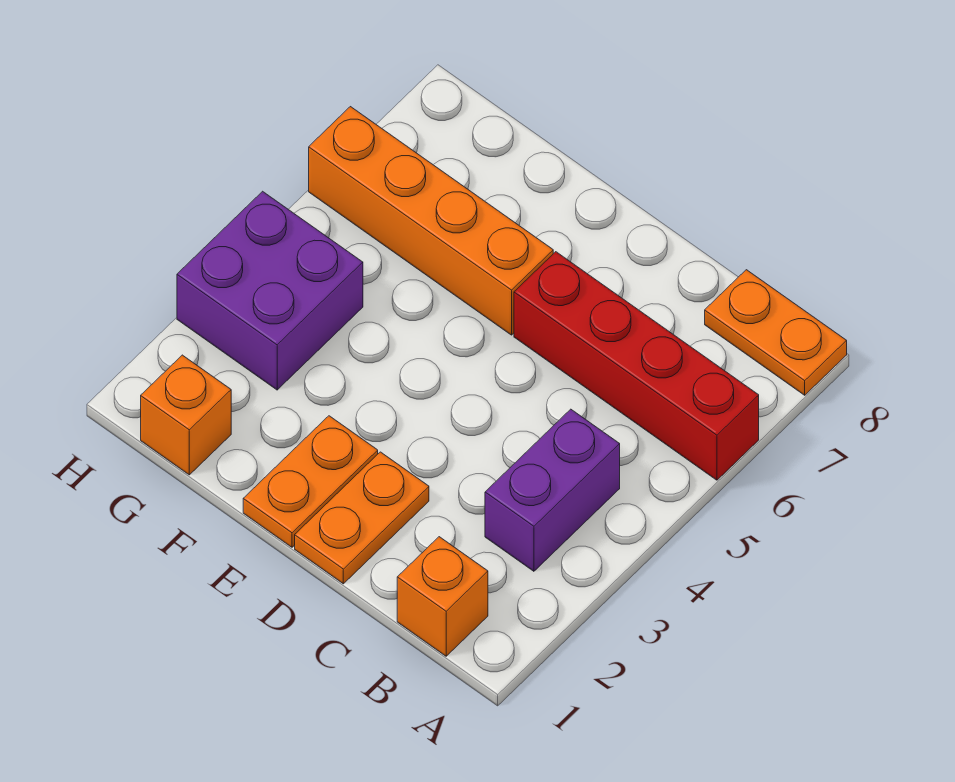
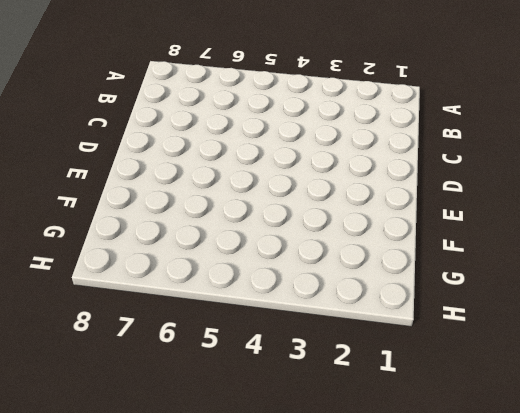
none -> red 1x4 brick [514,252,759,480]
none -> orange 1x2 plate [705,270,847,395]

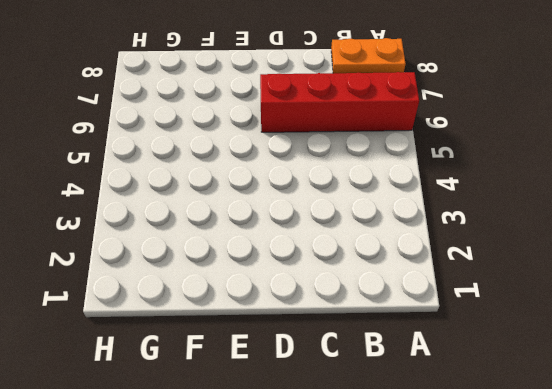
none -> orange 1x1 brick [397,537,488,656]
none -> purple 1x2 brick [485,409,620,571]

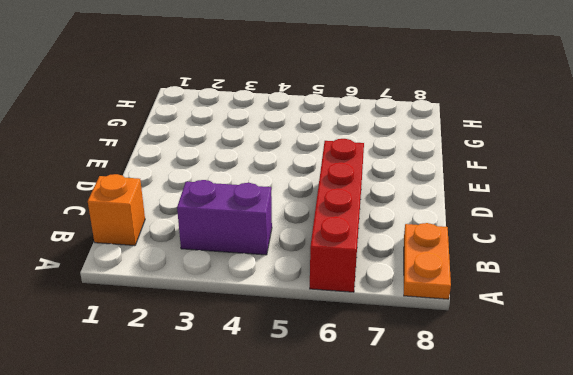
none -> orange 1x2 plate [295,452,429,584]
none -> orange 1x2 plate [243,416,378,547]

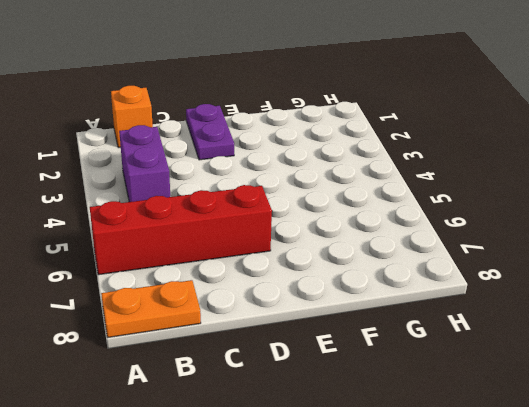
purple 1x2 plate [186,104,234,160] -> orange 1x2 plate [295,452,429,584]
none -> orange 1x2 plate [243,416,378,547]
none -> orange 1x4 brick [309,107,553,335]

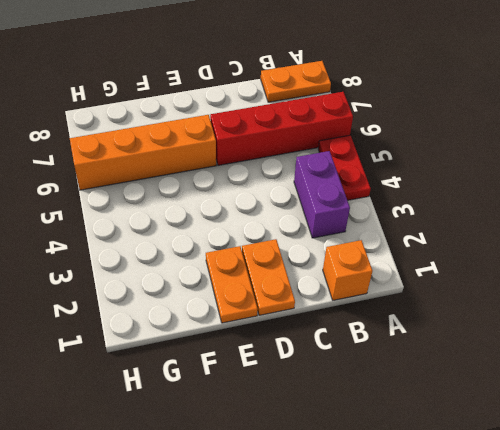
red 1x2 plate [318,135,371,200] -> none
none -> orange 1x1 brick [141,355,231,475]
none -> purple 2x2 brick [177,191,363,390]

